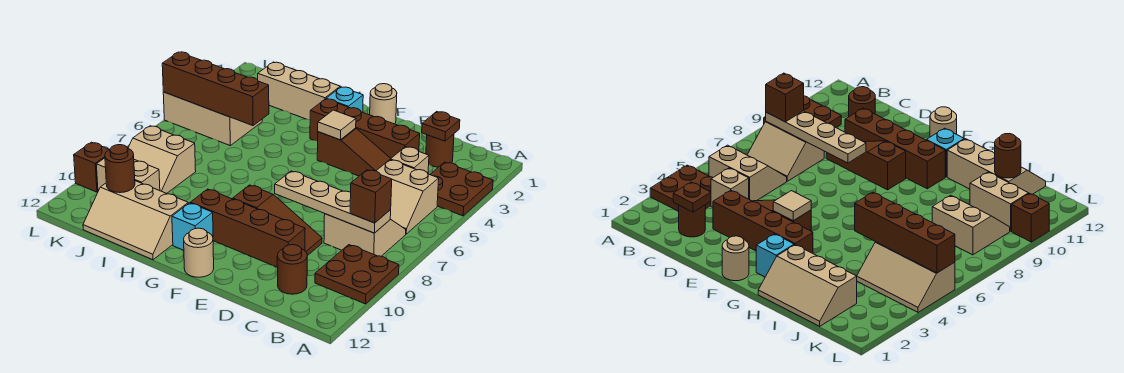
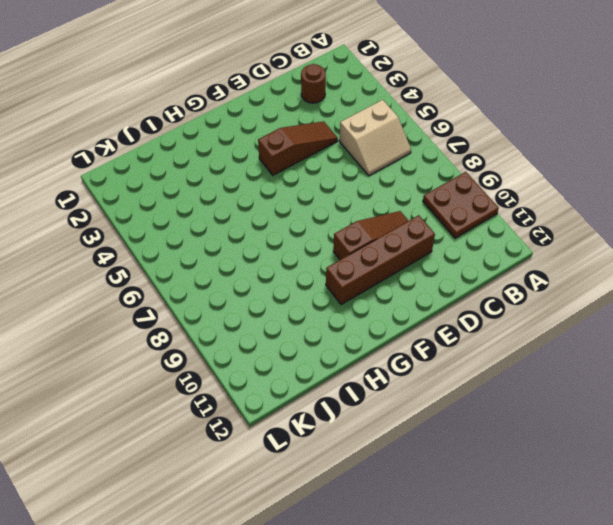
none -> brown 2x2 plate [430,162,493,216]
none -> tan 2x2 slope [324,214,406,256]
none -> tan 1x1 brick [390,147,429,173]

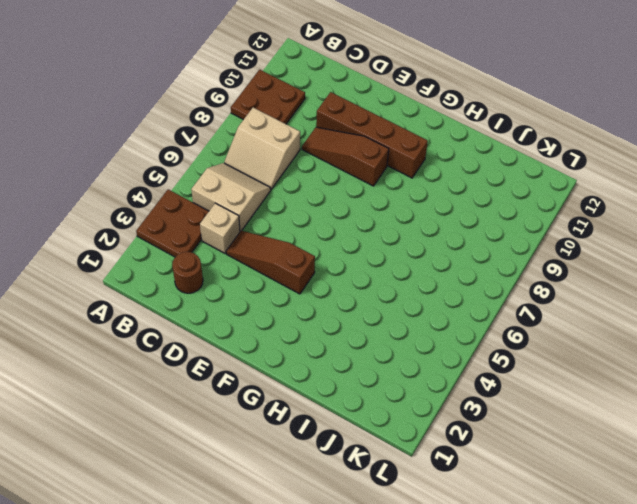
none -> brown 1x1 round brick [277,245,307,294]
none -> brown 1x4 brick [310,99,420,158]
none -> tan 1x1 round brick [370,84,397,124]

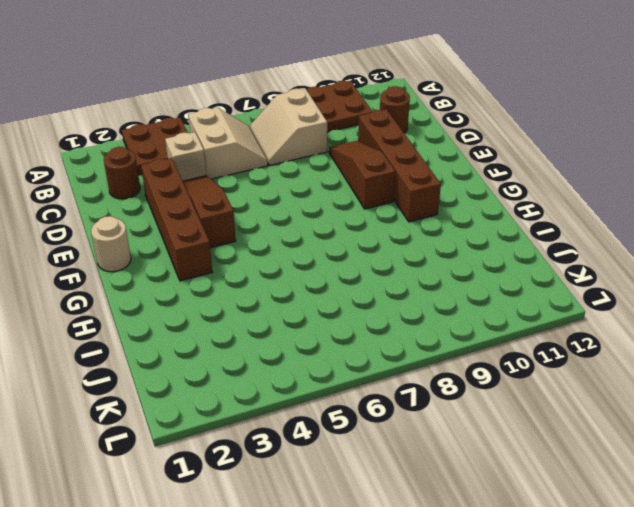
none -> tan 1x1 round brick [184,228,214,277]
none -> cyan 1x1 brick [326,87,363,112]
none -> cyan 1x1 brick [172,203,213,250]

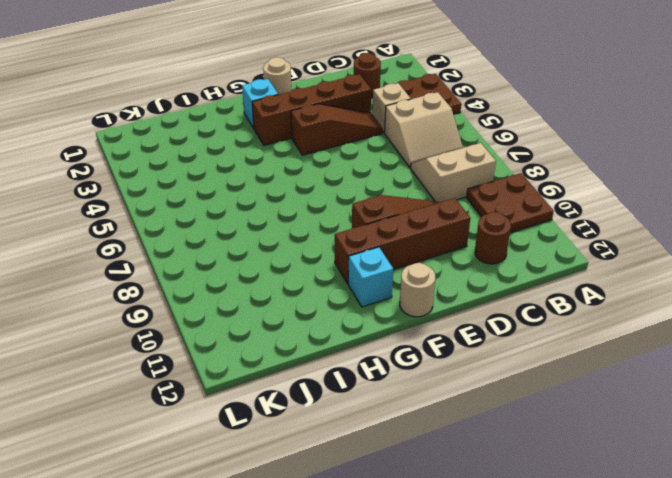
none -> tan 2x3 slope [258,62,341,120]
none -> tan 2x3 slope [83,181,188,260]
none -> tan 2x3 slope [163,92,262,145]

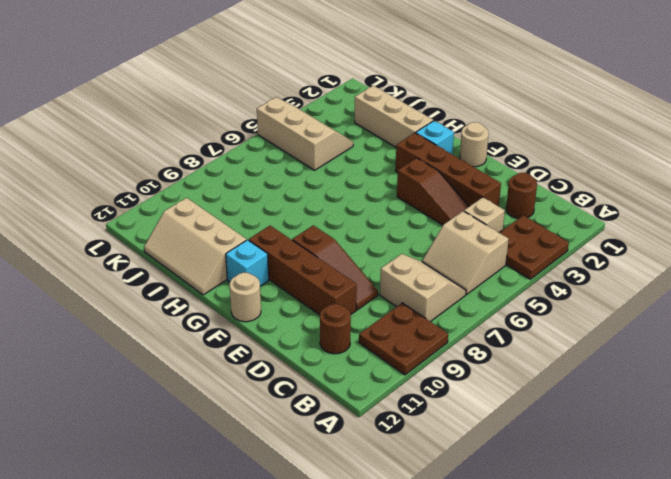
none -> tan 2x2 slope [128,126,196,193]
none -> tan 1x2 brick [96,158,160,191]
none -> brown 1x1 brick [74,142,109,192]

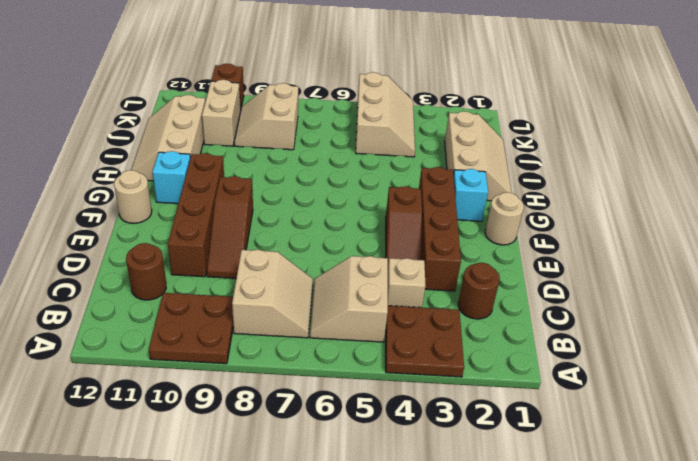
none -> tan 1x4 plate [275,171,391,233]
none -> brown 1x1 plate [422,112,460,141]
none -> tan 1x1 tile [318,110,356,140]

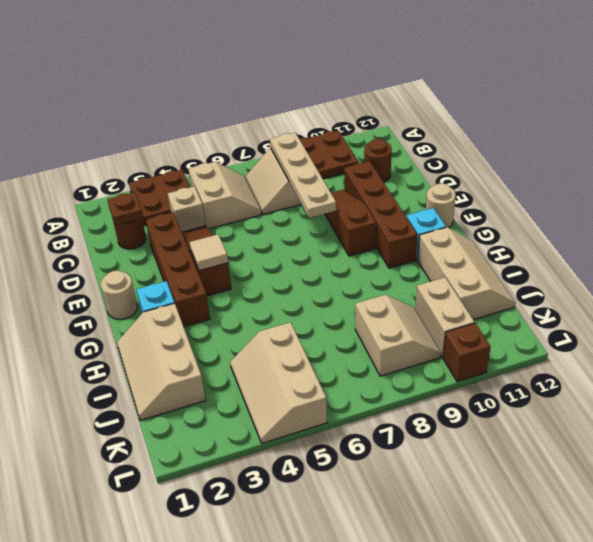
none -> brown 1x4 brick [162,52,269,126]
none -> brown 1x1 round brick [105,145,135,193]
none -> brown 1x1 brick [350,170,392,223]

